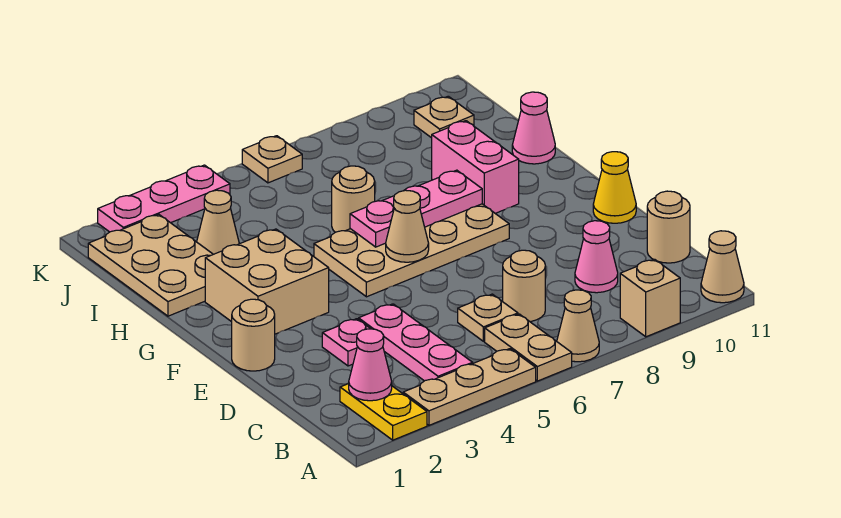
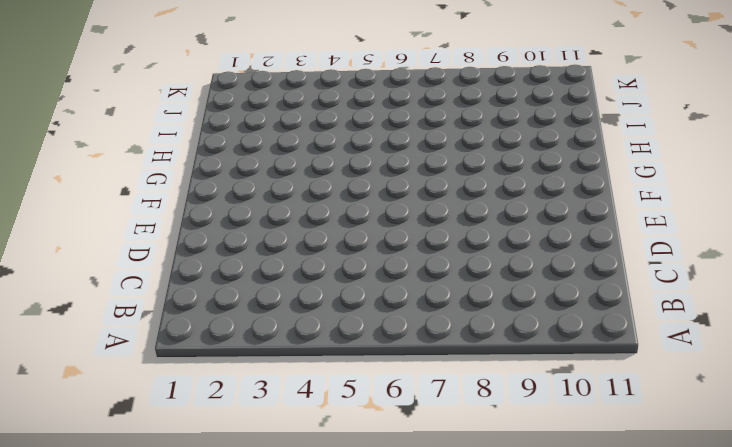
none -> yellow 1x2 plate [340,384,427,440]
none -> tan 1x3 plate [403,349,536,425]
none -> tan 1x2 plate [485,314,572,381]

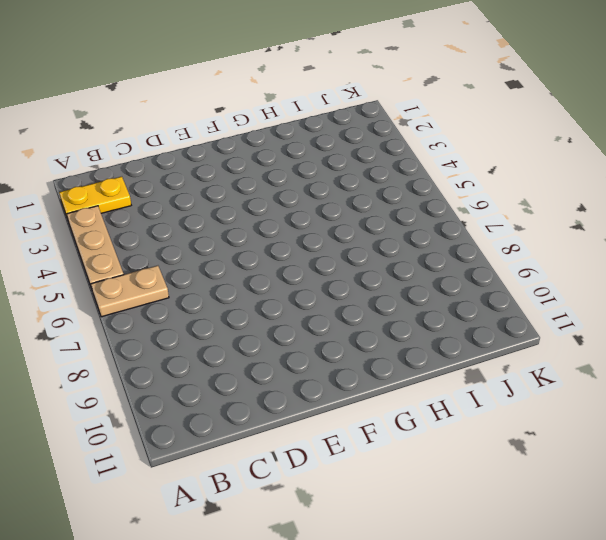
none -> tan 1x1 cone [557,290,599,362]
none -> tan 1x1 brick [620,259,680,337]
none -> tan 1x1 cone [701,231,744,303]

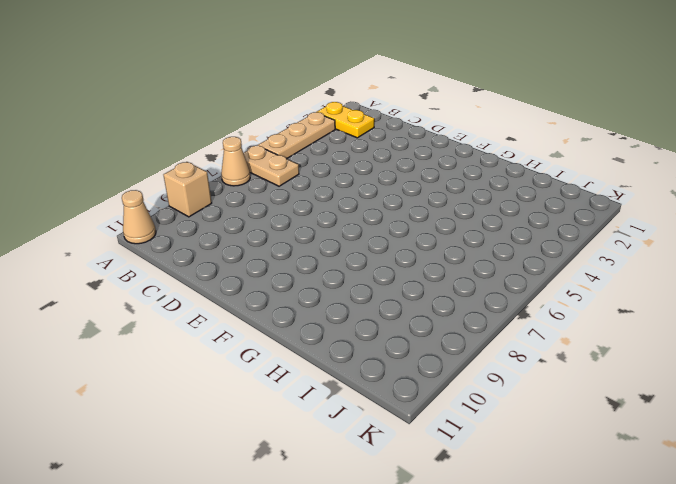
none -> pink 1x3 plate [359,304,473,381]
none -> tan 1x1 plate [458,294,518,341]
none -> tan 1x1 round brick [503,250,545,322]

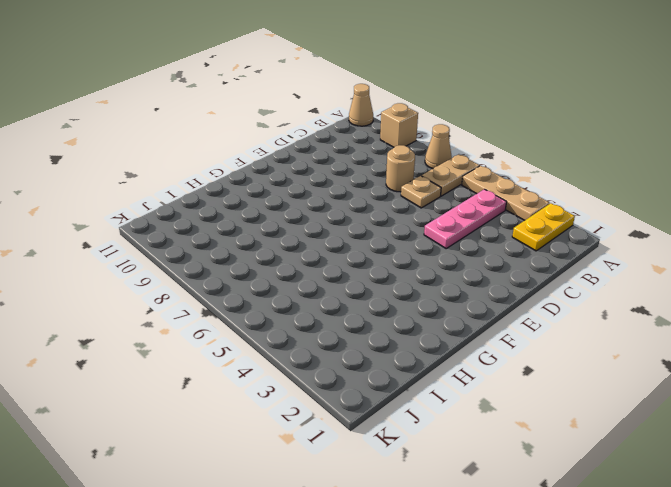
none -> pink 1x1 cone [575,221,618,293]
none -> tan 1x1 round brick [647,191,690,263]
none -> pink 1x1 plate [322,319,370,366]

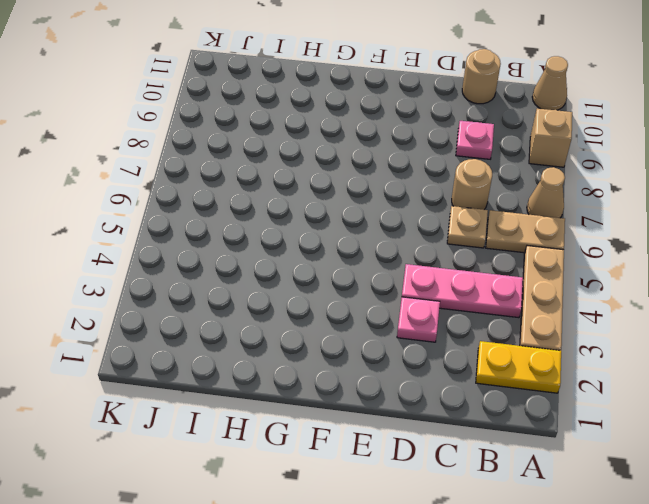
pink 1x1 plate [456,121,494,159] -> pink 1x1 cone [575,221,618,293]
none -> tan 1x1 round brick [232,299,275,371]
none -> yellow 1x1 cone [593,152,636,223]
none -> tan 2x2 brick [205,229,329,334]

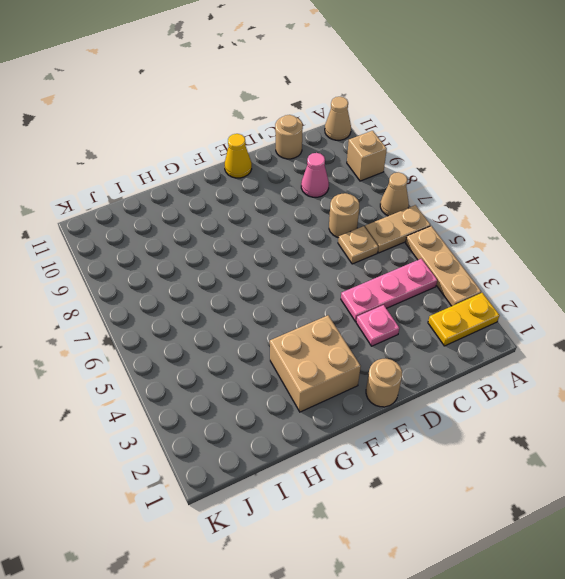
none -> tan 2x4 plate [314,204,509,297]
none -> pink 1x2 brick [432,121,519,213]
none -> tan 2x3 plate [88,215,213,316]

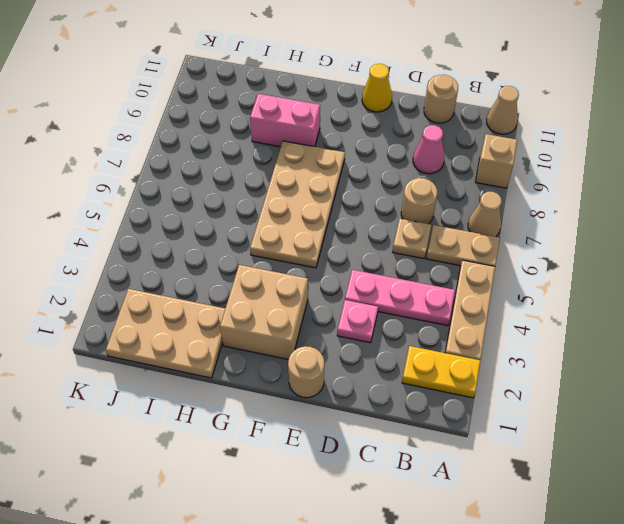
none -> tan 1x1 round brick [332,166,375,232]
none -> pink 1x1 cone [512,92,555,164]
none -> tan 1x1 cone [197,190,239,254]

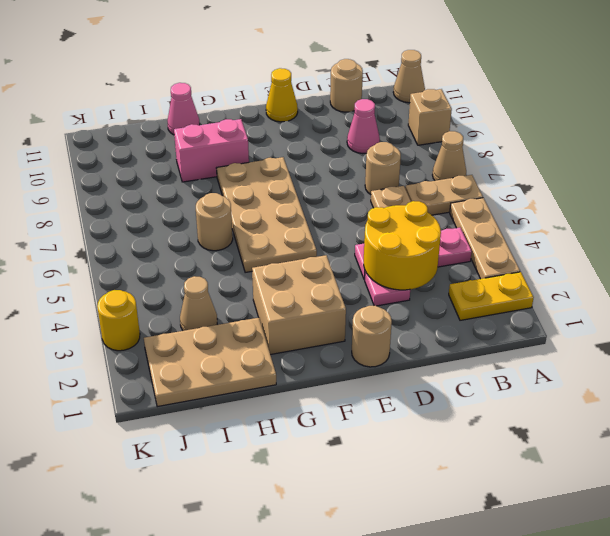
yellow 2x2 round brick [364,201,441,290] -> none
yellow 1x1 round brick [97,290,140,351] -> pink 1x3 plate [98,165,230,232]
none -> tan 1x1 plate [414,96,474,138]
none -> tan 1x1 plate [242,136,302,183]
none -> pink 1x1 cone [348,329,392,401]

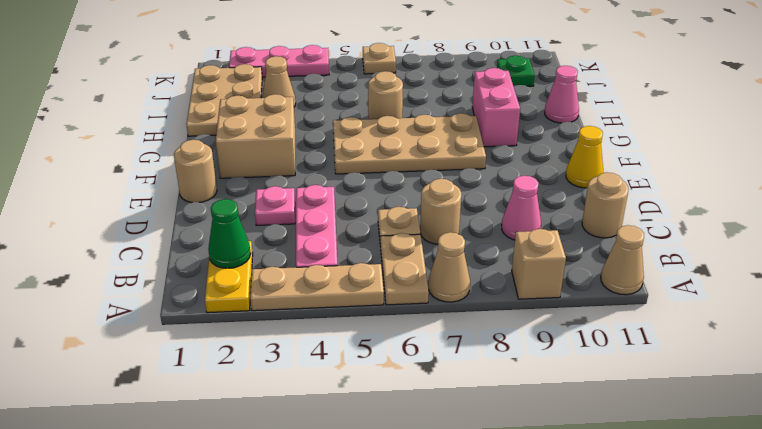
green 1x1 cone [208,199,251,268] -> pink 1x1 cone [348,329,392,401]
green 1x1 plate [497,56,535,86] -> tan 1x1 plate [414,96,474,138]
none -> tan 1x1 cone [386,190,429,262]
none -> pink 1x3 plate [350,170,482,247]

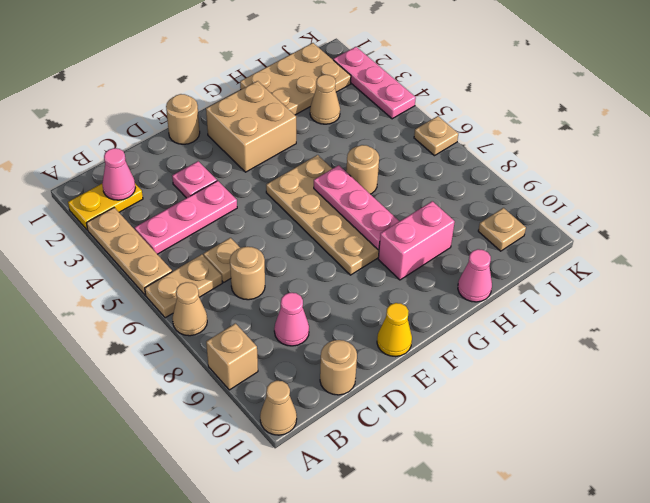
none -> tan 1x1 cone [386,190,429,262]

